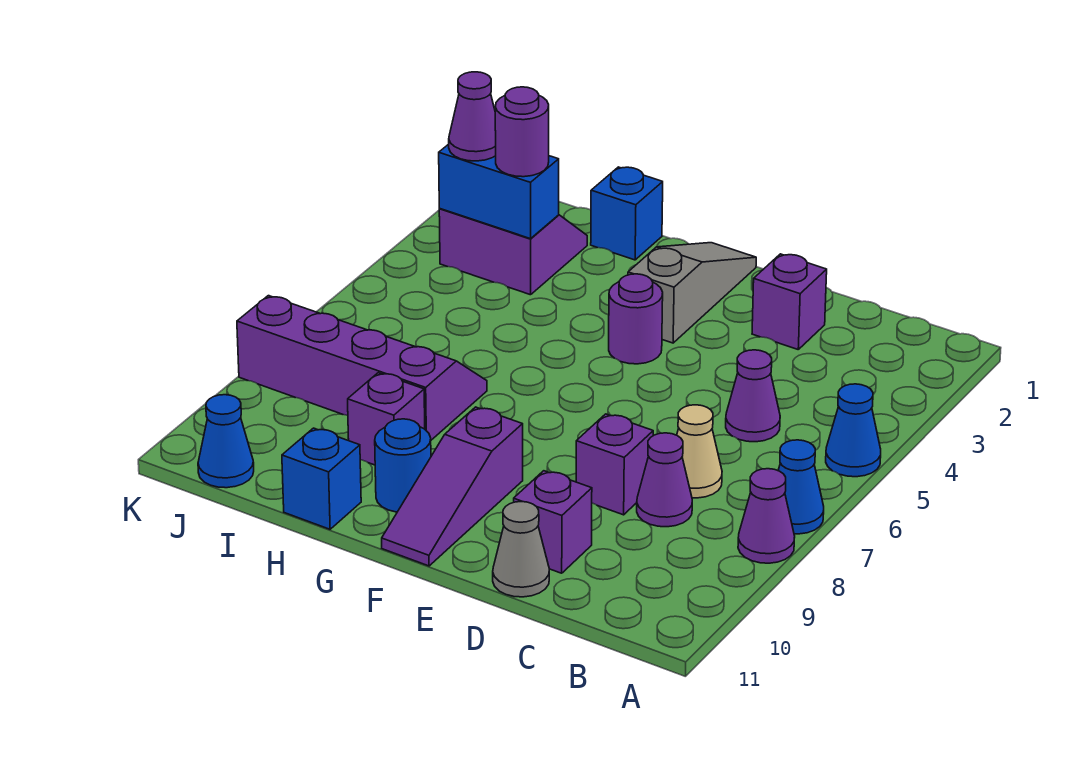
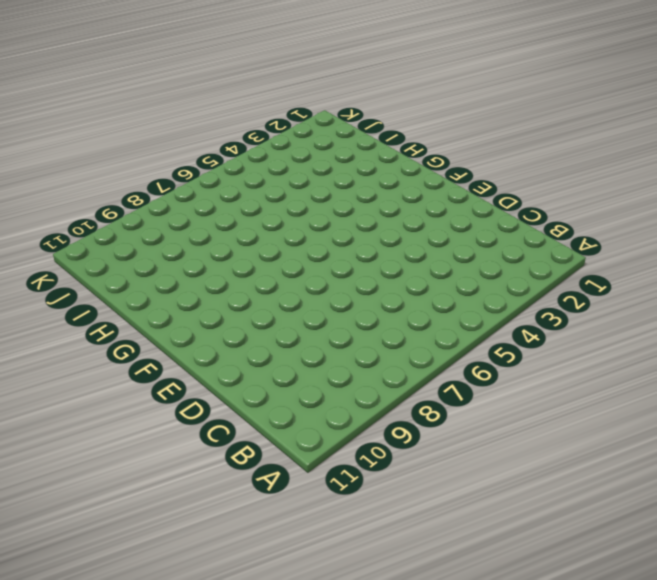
none -> blue 1x1 cone [826,384,881,477]
none -> blue 1x1 cone [778,440,824,534]
none -> purple 1x1 cone [738,469,795,563]

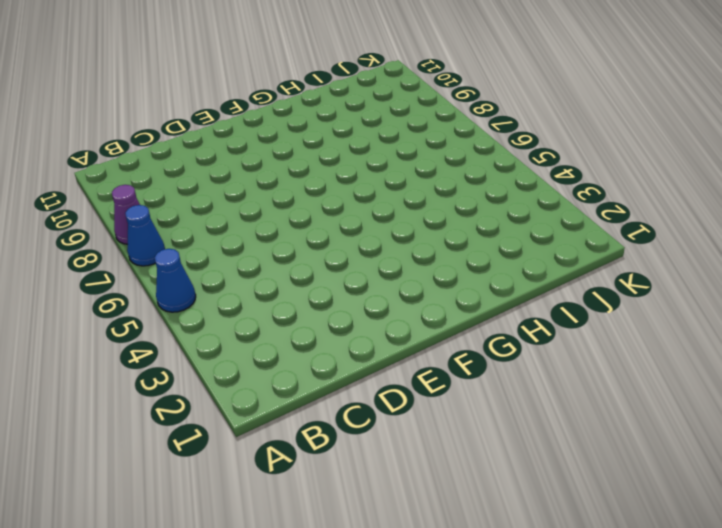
none -> purple 1x1 cone [726,350,780,442]
none -> tan 1x1 cone [677,405,722,498]
none -> purple 1x1 cone [637,433,692,527]

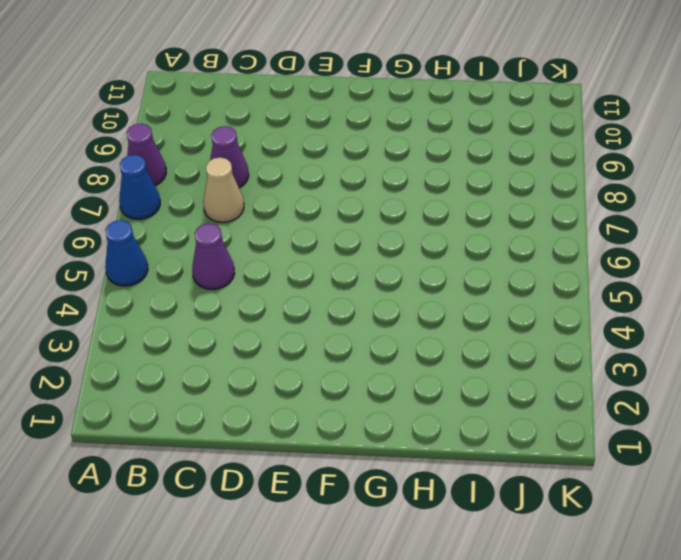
none -> purple 1x1 brick [752,254,827,349]
none -> purple 1x1 brick [576,414,653,515]
none -> purple 1x1 brick [514,471,592,573]

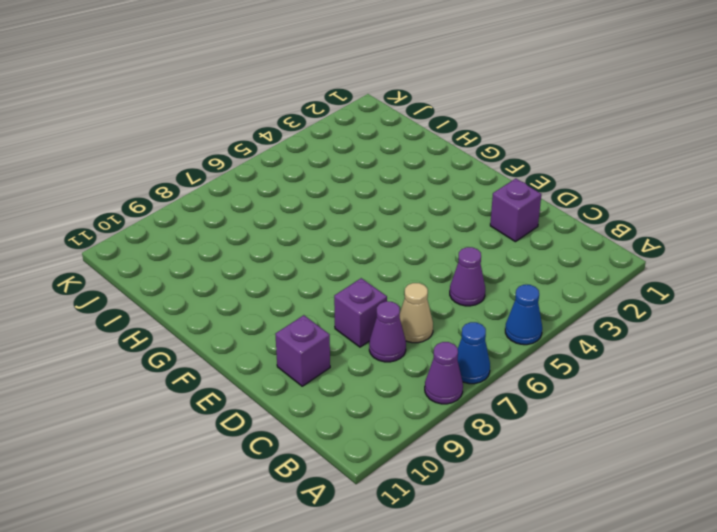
none -> grey 1x1 cone [493,502,549,597]
none -> grey 1x3 slope [628,243,756,343]
none -> purple 1x1 round brick [609,274,663,364]

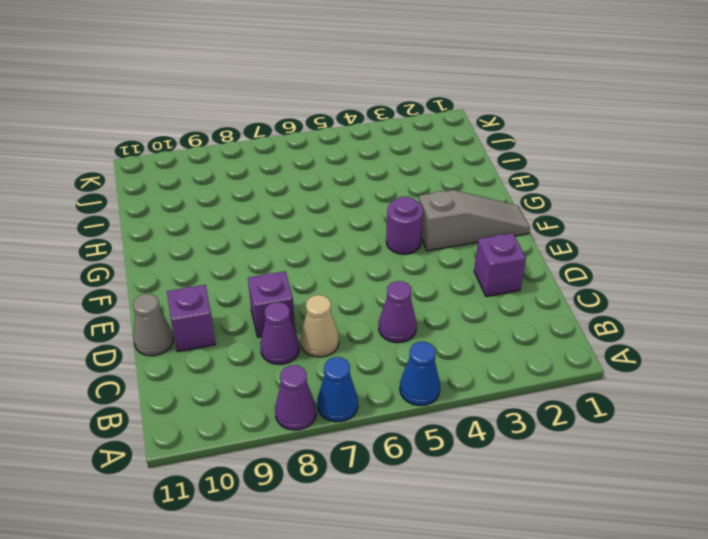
none -> purple 1x3 slope [382,407,523,566]
none -> blue 1x1 round brick [375,419,431,512]
none -> blue 1x1 brick [591,167,663,260]

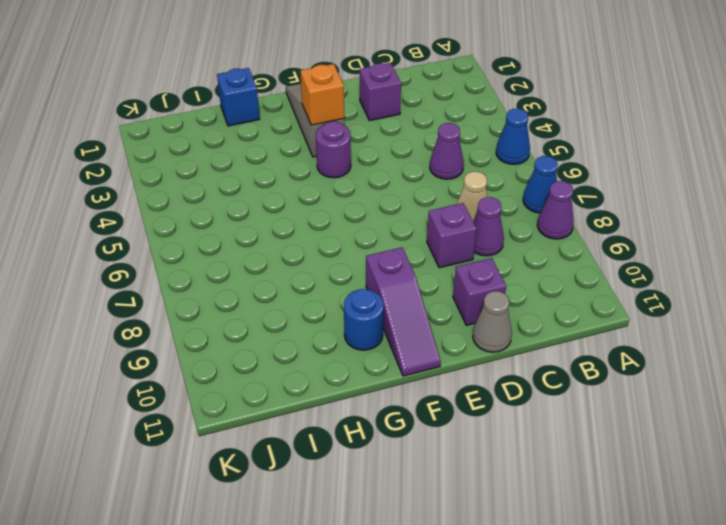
orange 1x1 brick [300,64,344,125] -> none
none -> purple 2x4 slope [237,296,487,440]
none -> purple 1x1 brick [348,373,425,465]
none -> blue 1x1 brick [282,428,361,529]

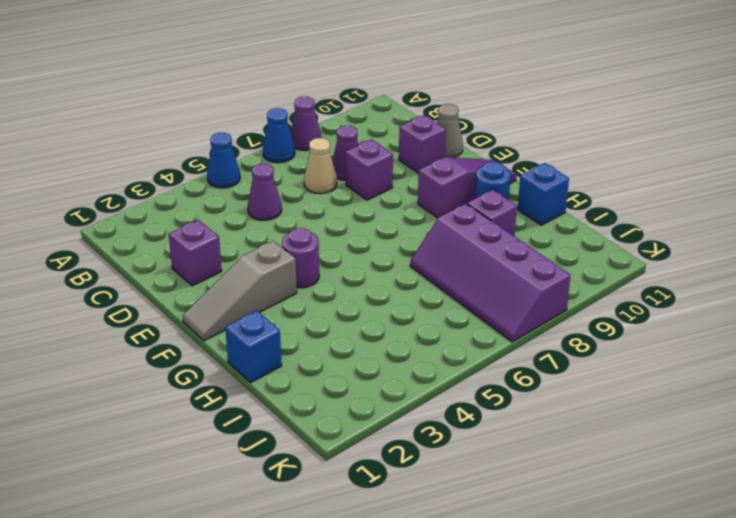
none -> purple 2x2 slope [439,209,587,295]
none -> blue 1x1 cone [198,395,254,488]
none -> blue 1x2 brick [439,144,559,239]

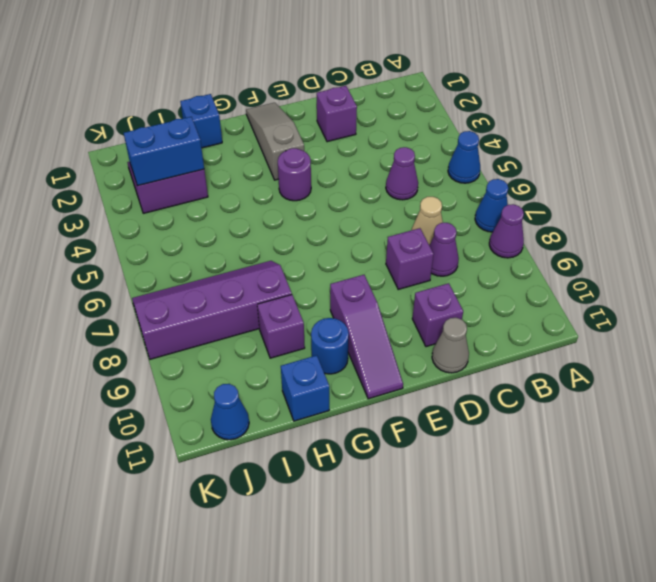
none -> purple 1x1 round brick [495,87,549,177]
none -> purple 1x1 cone [449,72,496,161]

